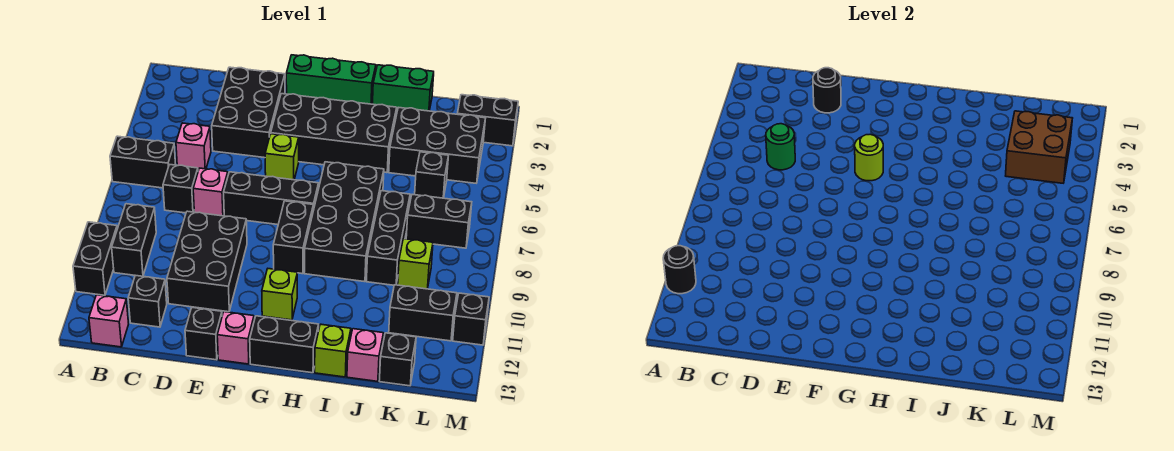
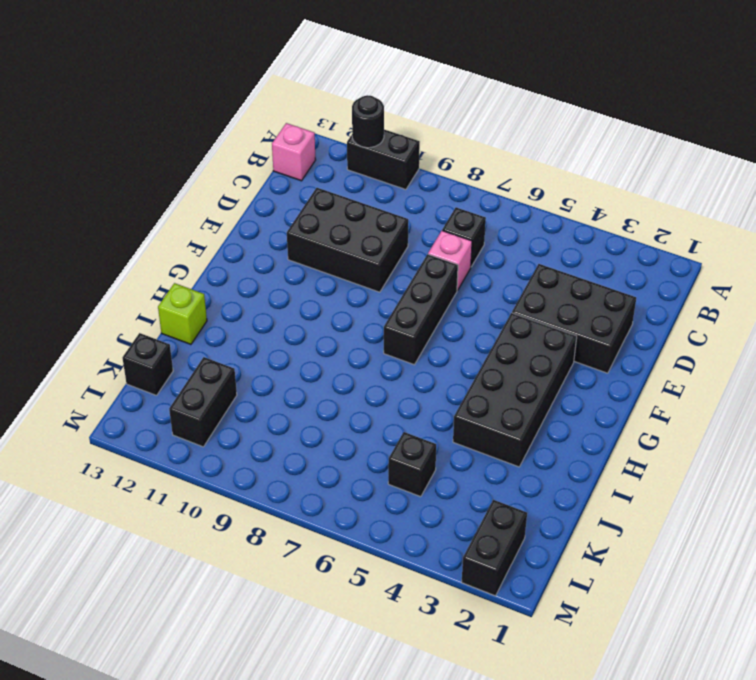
none -> black 1x2 brick [110,136,176,188]
none -> black 1x2 brick [112,204,156,276]
none -> pink 1x1 brick [176,123,211,171]
none -> black 1x1 brick [128,275,167,327]

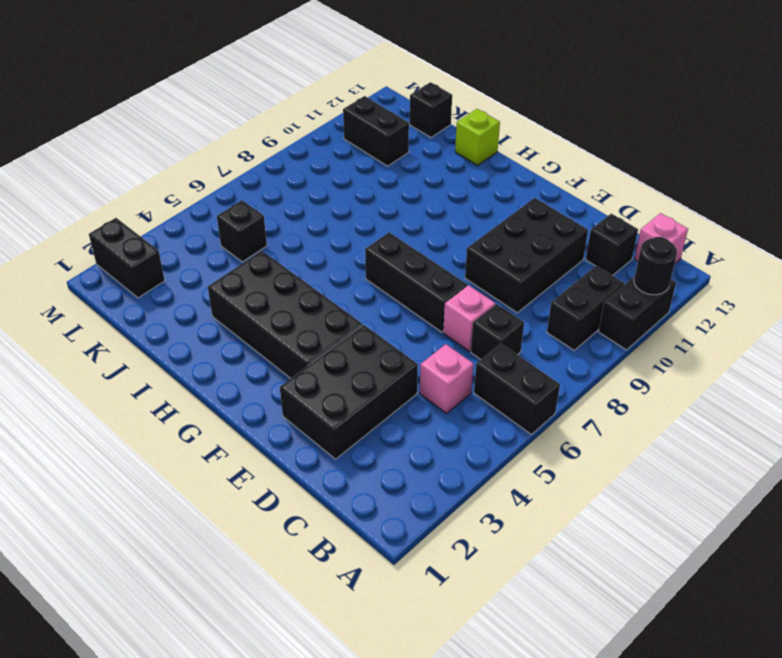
none -> black 1x1 brick [185,308,222,360]
none -> green 1x3 brick [286,55,376,104]
none -> lime 1x1 brick [265,134,299,180]
none -> pink 1x1 brick [217,312,254,364]

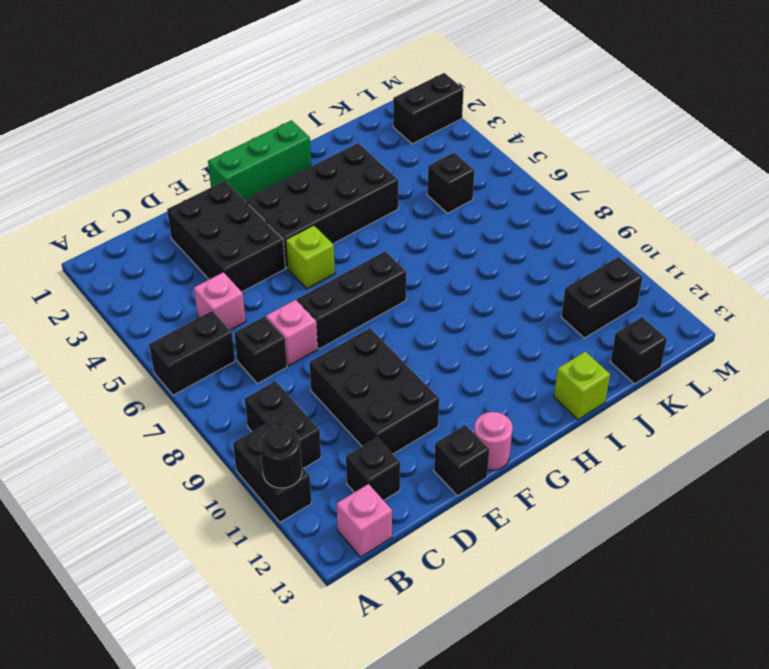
pink 1x1 round brick [474,412,513,470] -> pink 1x1 brick [217,312,254,364]
none -> black 1x2 brick [273,201,313,274]
none -> lime 1x1 brick [262,269,297,320]
none -> black 1x2 brick [250,316,319,373]
none -> black 2x4 brick [304,162,384,282]

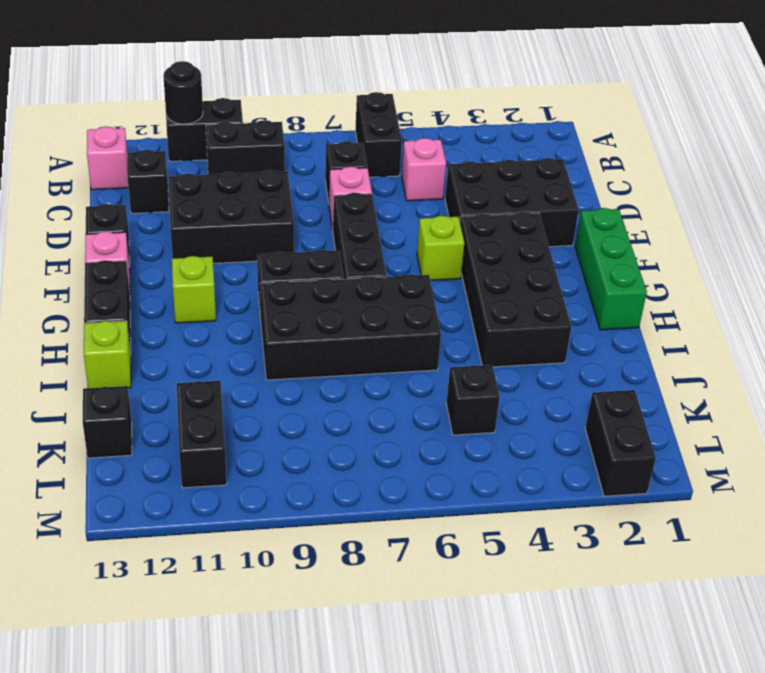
none -> green 1x2 brick [373,65,434,111]
none -> black 2x3 brick [389,107,485,183]
none -> black 1x3 brick [367,191,410,285]
none -> pink 1x1 brick [347,329,384,381]

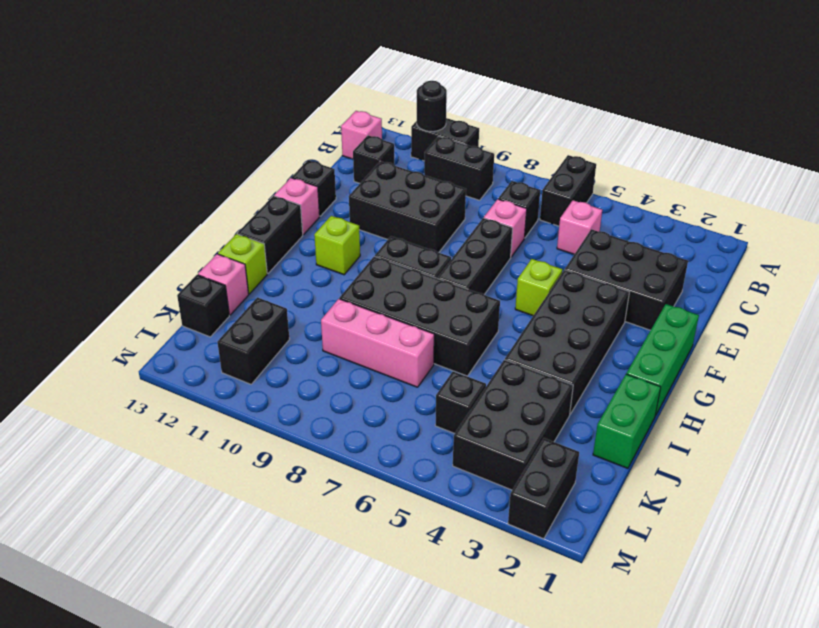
pink 1x3 brick [321,299,434,387] -> black 1x3 brick [367,191,410,285]
none -> black 1x2 brick [406,194,472,248]
none -> lime 1x1 brick [398,239,433,289]
none -> black 1x1 brick [453,293,489,345]
none -> green 1x1 round brick [766,124,795,170]

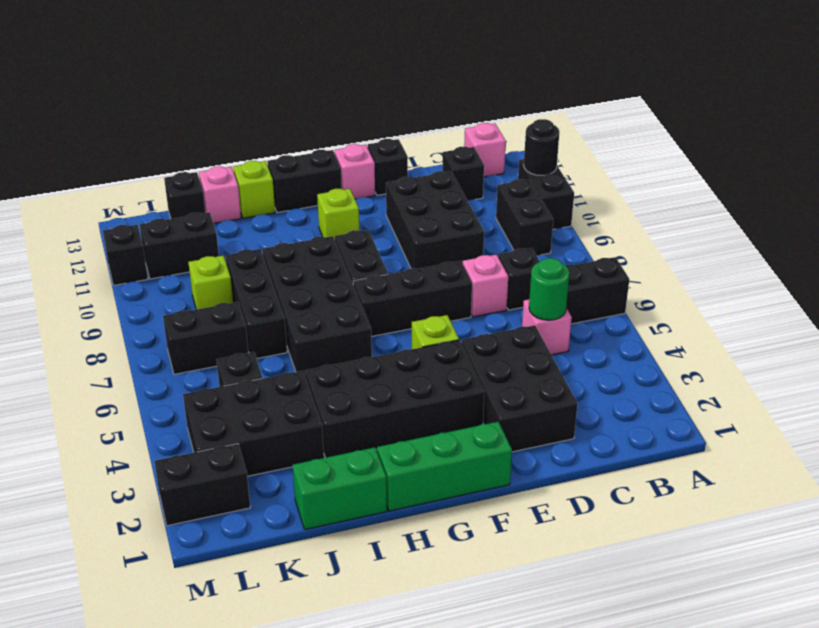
none -> black 1x1 round brick [813,68,841,113]
none -> lime 1x1 round brick [855,134,883,181]
none -> brown 2x2 brick [1006,111,1072,183]

